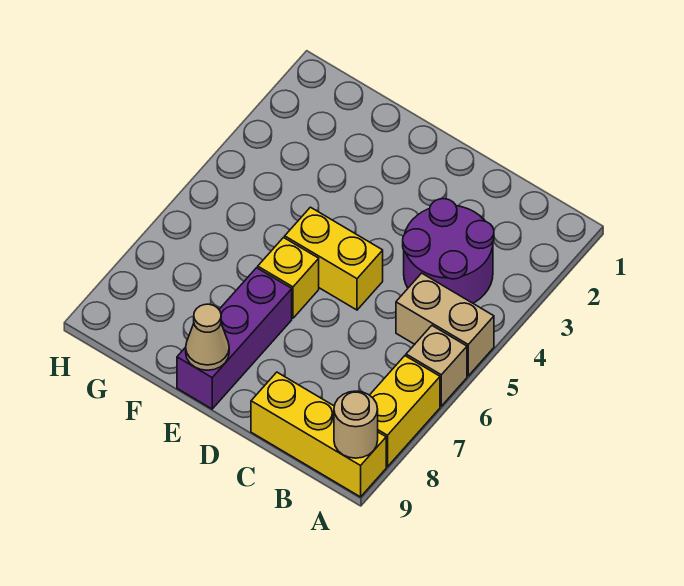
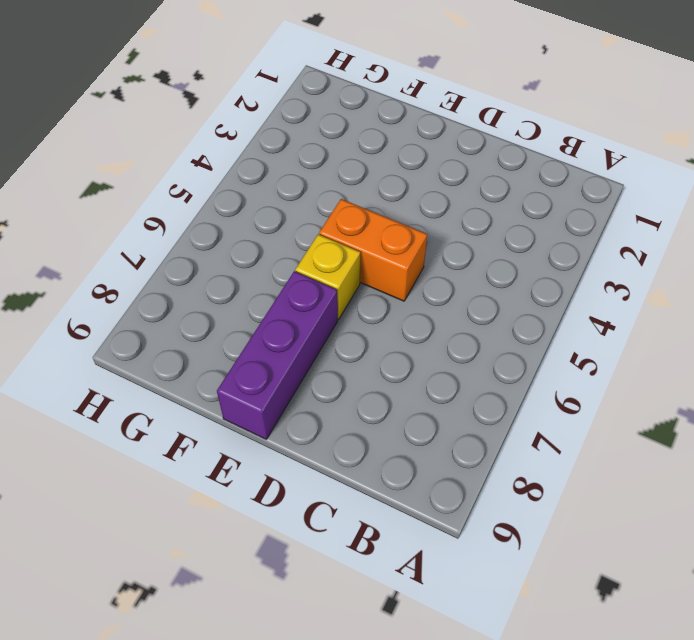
orange 1x2 brick [319,199,427,301] -> yellow 1x2 brick [285,207,383,310]
none -> tan 1x2 brick [396,273,494,376]
none -> tan 1x1 brick [406,326,467,406]

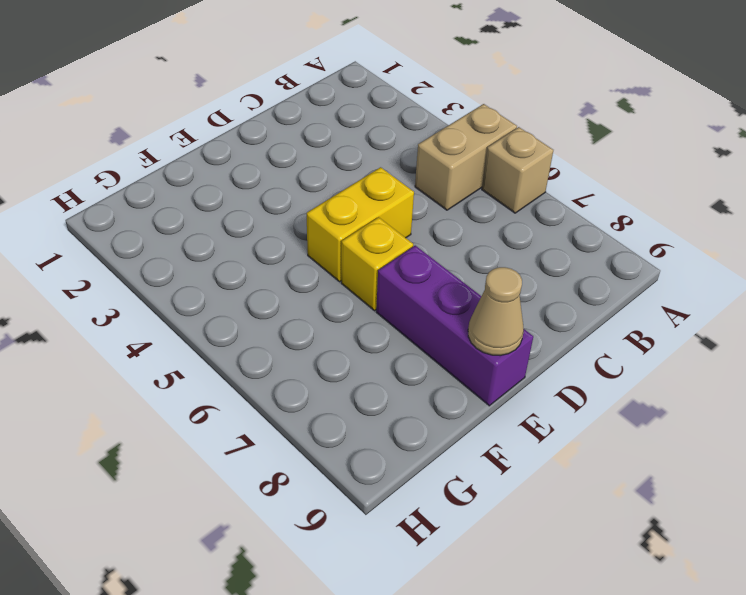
none -> yellow 1x2 brick [370,356,440,467]
none -> yellow 1x3 brick [251,372,386,497]

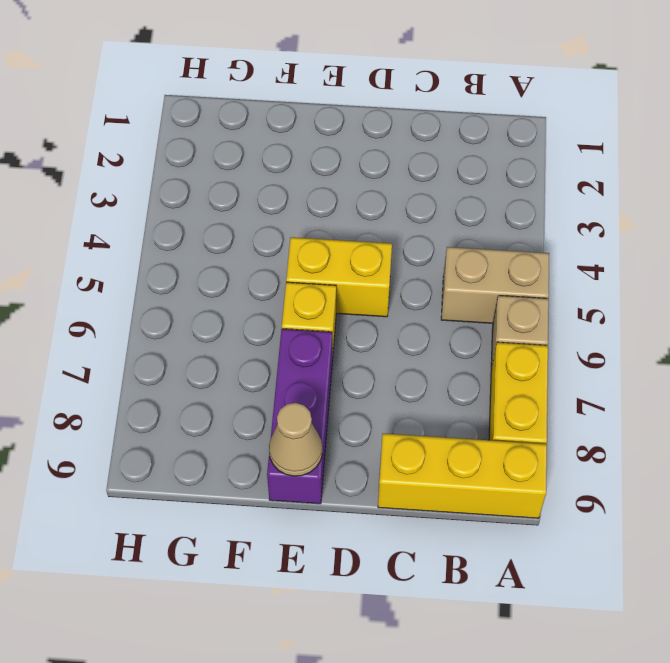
none -> purple 2x2 round brick [403,199,494,303]
none -> tan 1x1 round brick [334,391,378,458]

